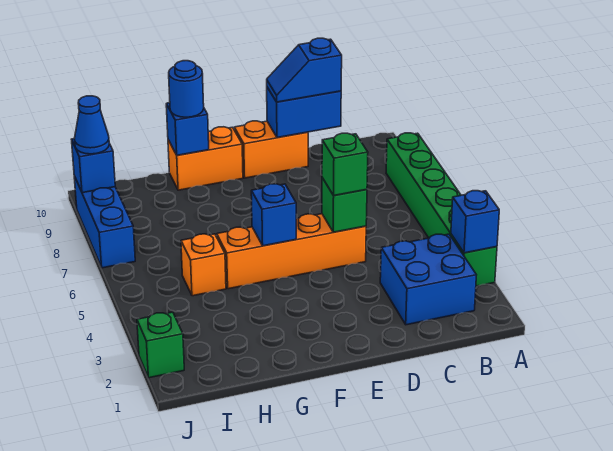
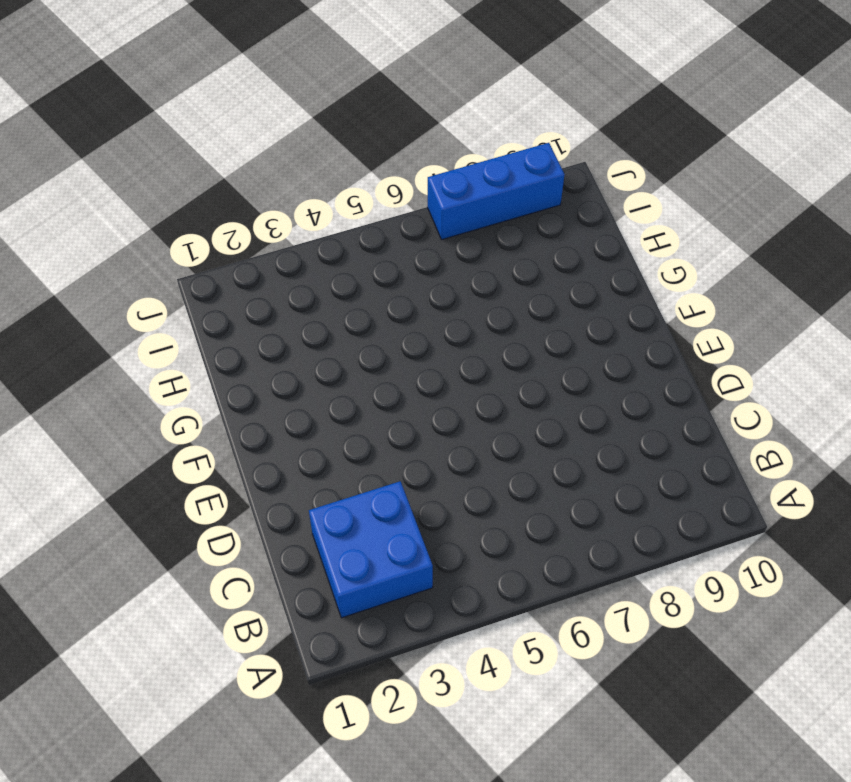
none -> green 1x6 brick [386,133,497,286]
none -> orange 1x4 brick [217,214,366,289]
none -> orange 1x2 brick [234,121,308,178]

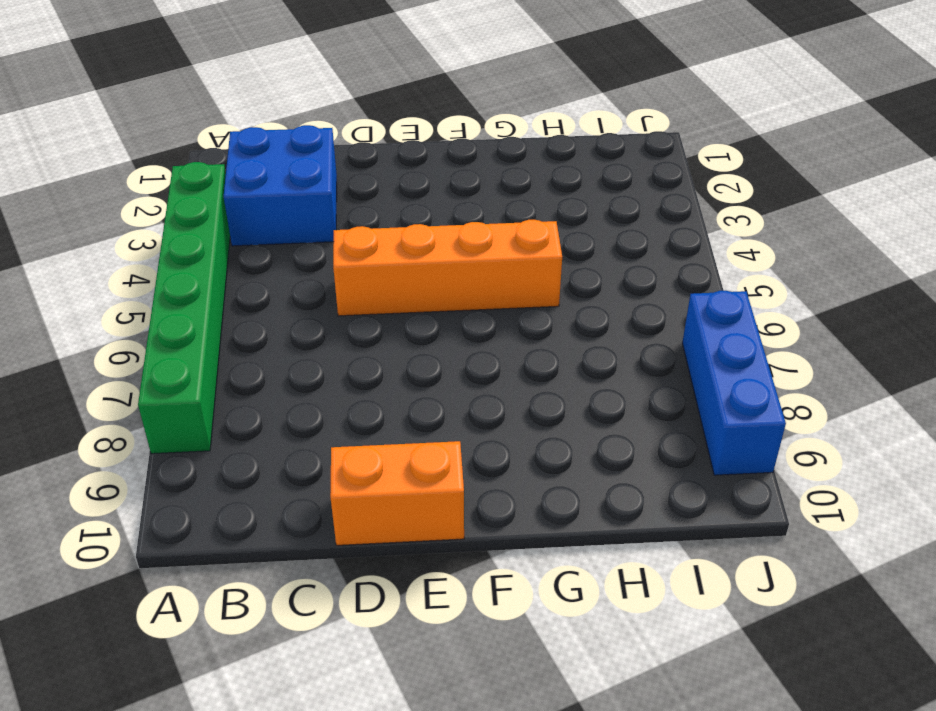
none -> orange 1x2 brick [168,127,243,190]
none -> orange 1x1 brick [181,234,226,296]
none -> green 1x1 brick [137,312,184,378]

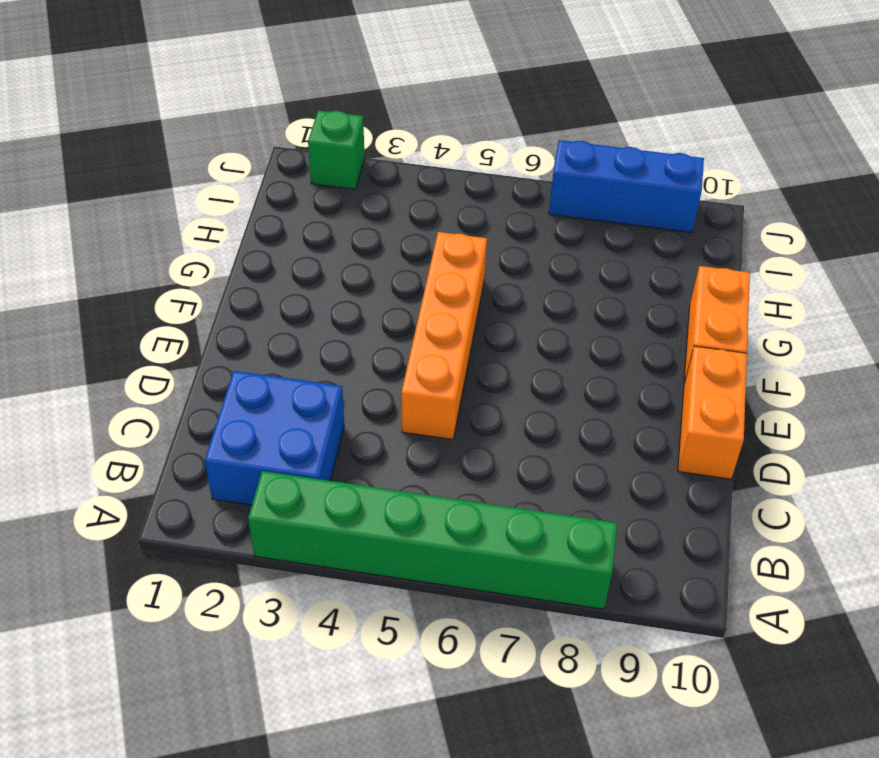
none -> orange 1x1 brick [181,234,226,296]
none -> blue 1x1 brick [451,191,499,253]
none -> blue 1x2 brick [267,87,341,138]

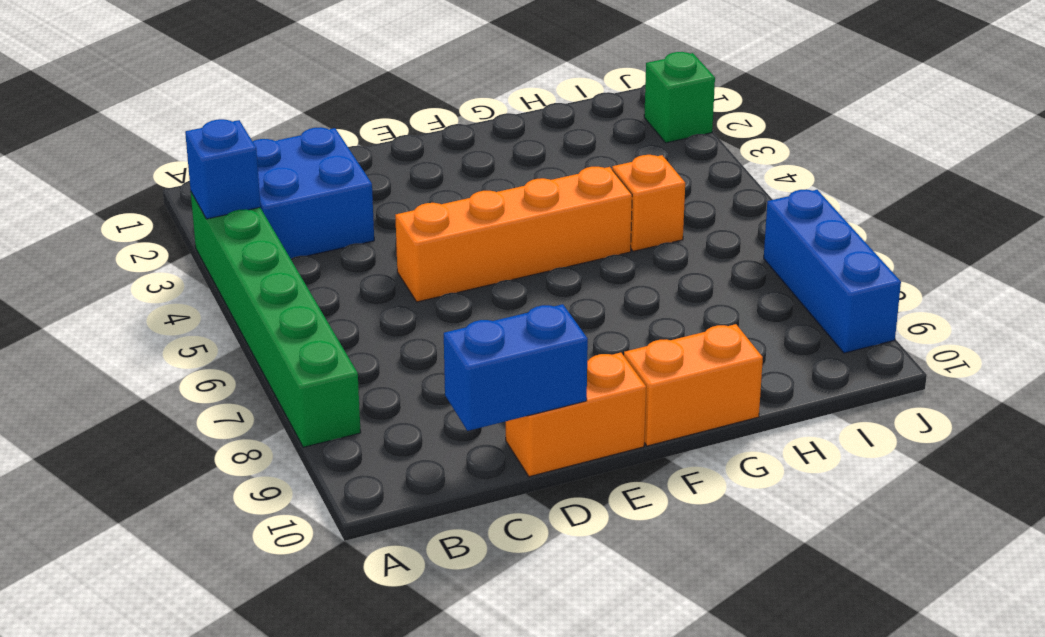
none -> green 1x1 brick [322,178,367,232]
none -> blue 1x1 brick [251,184,296,246]
none -> blue 1x1 brick [166,103,209,155]

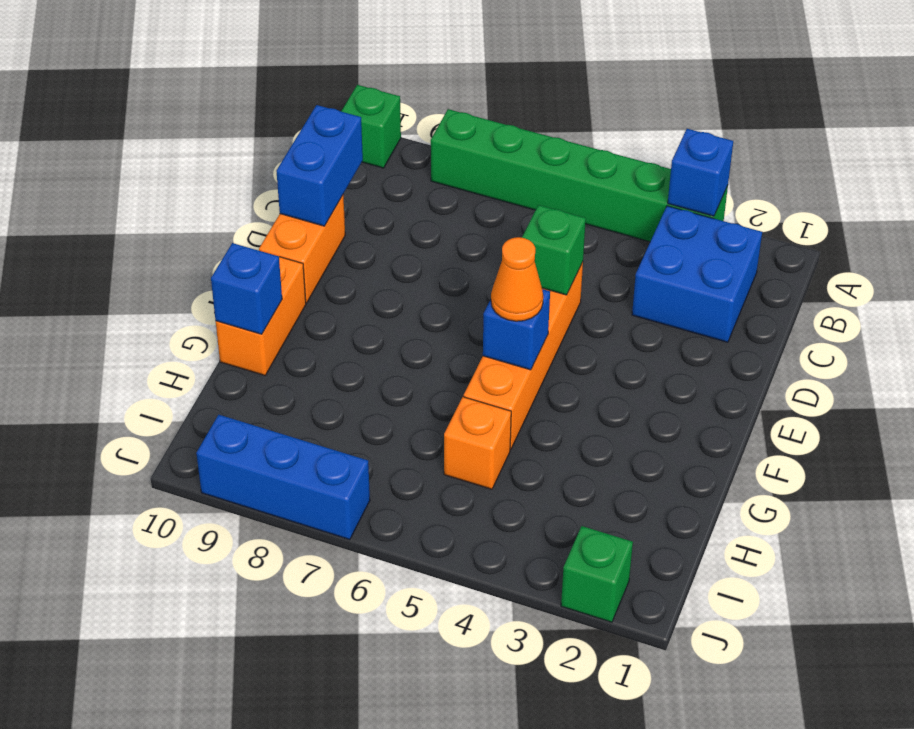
green 1x1 brick [341,85,401,168] -> green 1x1 brick moved to [322,133,368,195]
orange 1x1 cone [491,237,543,321] -> none
none -> blue 1x1 brick [71,139,115,193]
none -> blue 1x2 slope [267,38,342,102]
none -> blue 1x1 round brick [169,61,204,117]

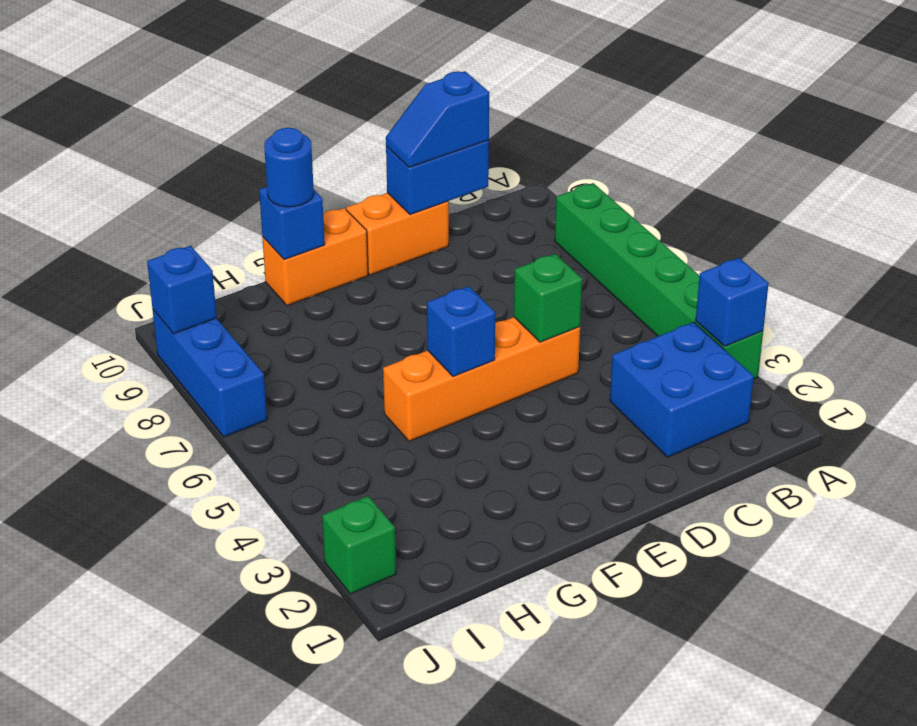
none -> orange 1x1 brick [181,234,226,296]
none -> green 1x1 brick [322,133,368,195]
none -> blue 1x1 cone [75,96,109,154]

